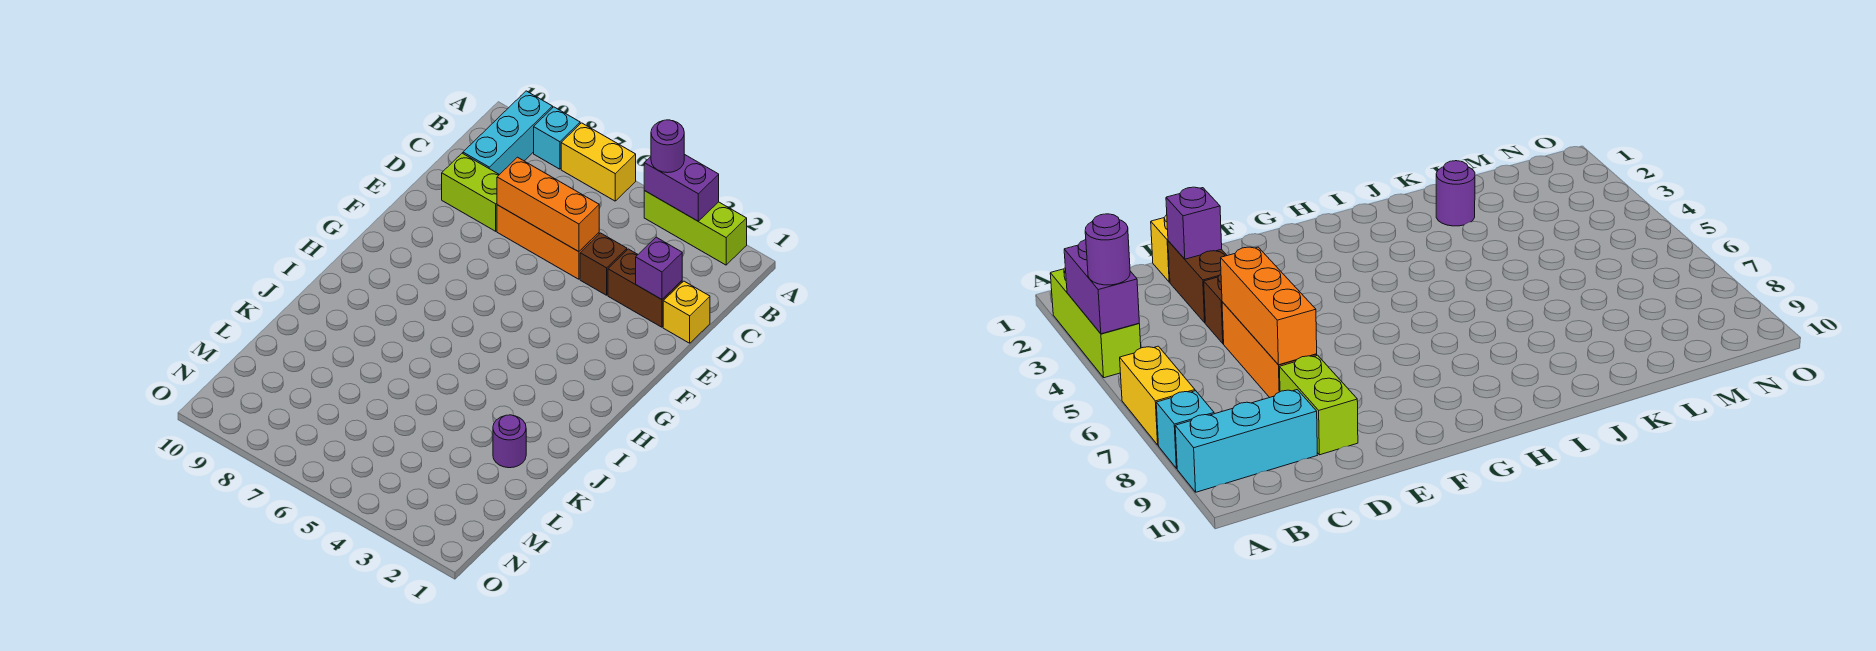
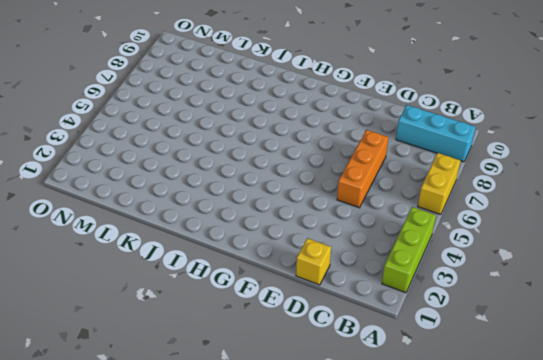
none -> cyan 1x1 brick [534,107,580,169]
none -> brown 1x2 brick [608,249,682,327]
none -> brown 1x1 brick [580,233,627,295]

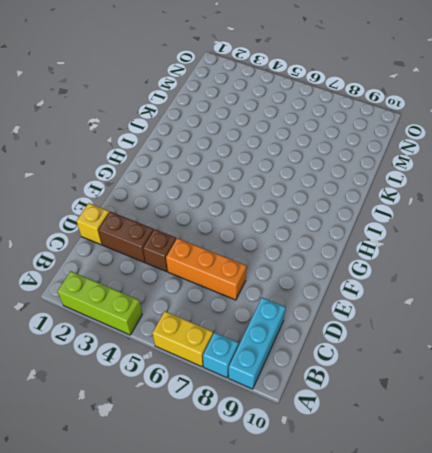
none -> lime 1x2 brick [442,153,499,231]
none -> purple 1x1 round brick [493,415,526,468]
none -> purple 1x2 brick [644,154,719,221]

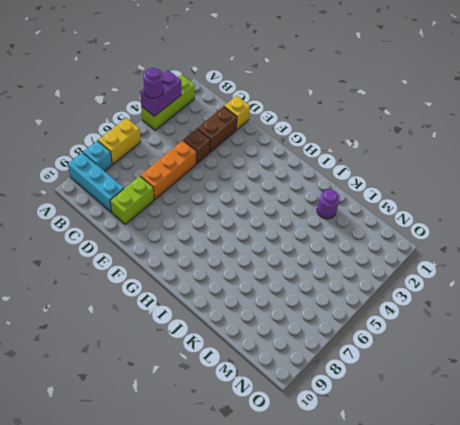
none -> purple 1x1 brick [636,237,682,299]
none -> orange 1x3 brick [497,157,599,252]

